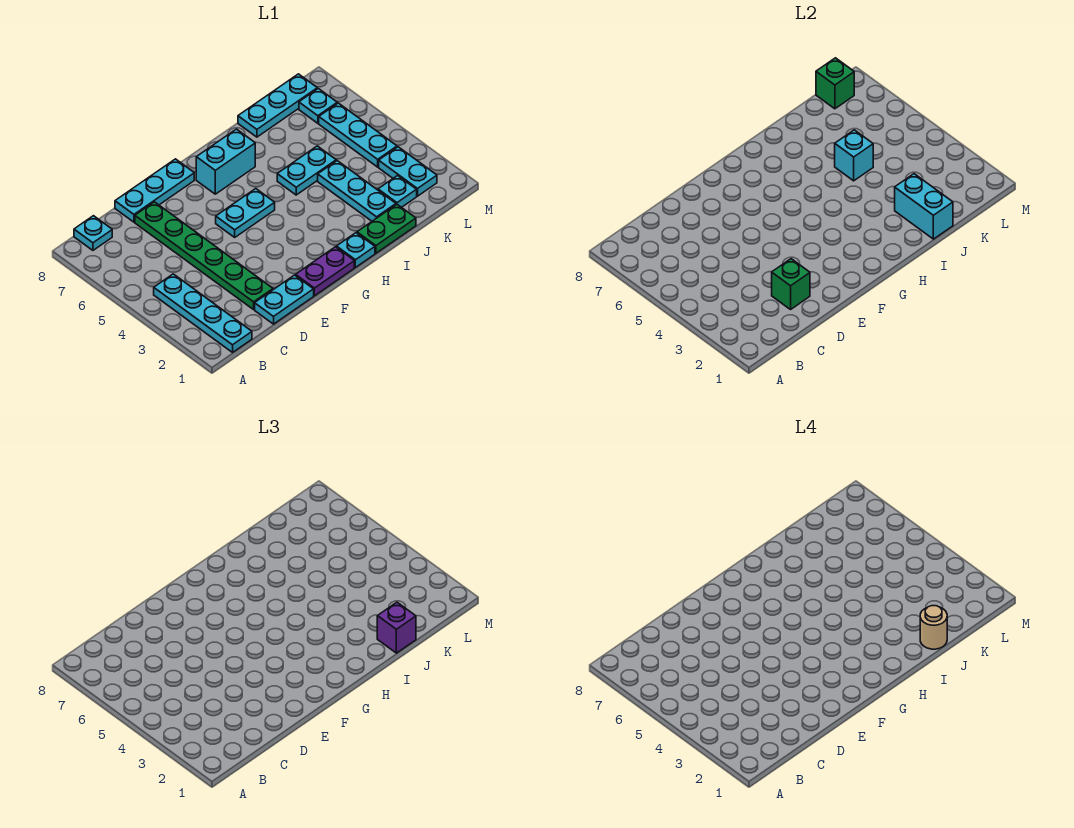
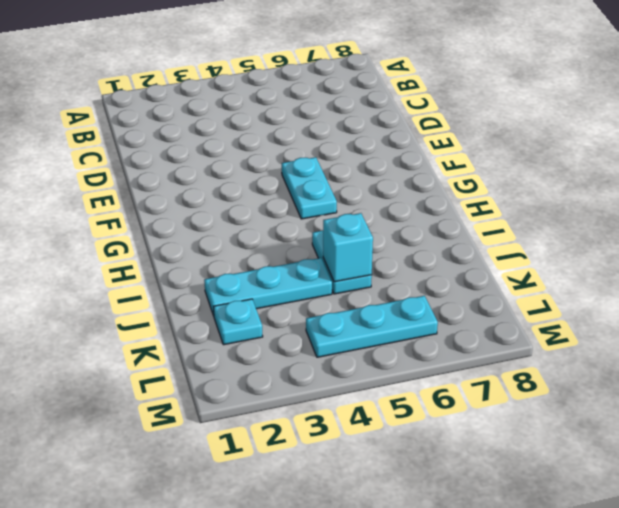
none -> cyan 1x4 plate [154,274,252,352]
none -> cyan 1x1 plate [74,216,112,250]
none -> cyan 1x2 plate [255,275,314,324]

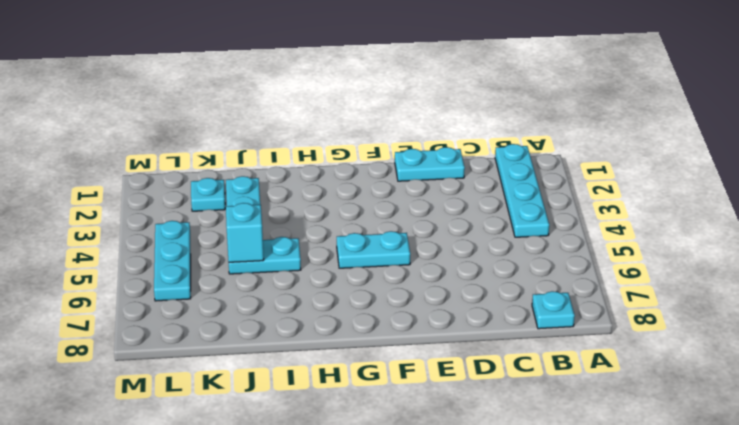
none -> green 1x6 plate [135,202,273,309]
none -> cyan 1x3 plate [115,159,194,222]
none -> purple 1x2 plate [296,247,354,296]

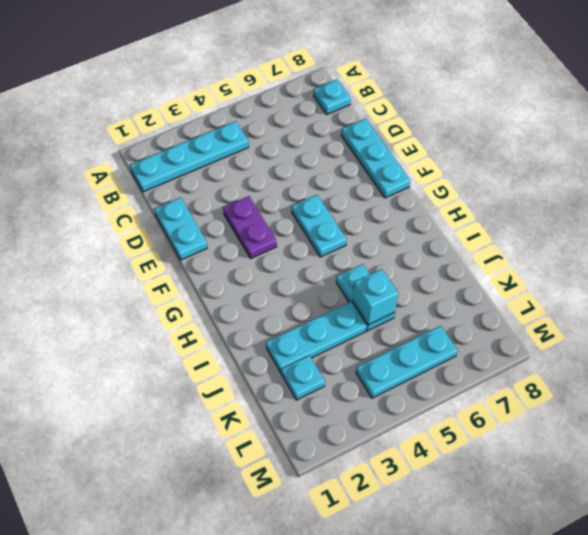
purple 1x2 plate [223,196,277,259] -> purple 1x2 plate moved to [296,247,354,296]
none -> green 1x6 plate [135,202,273,309]
none -> cyan 1x2 brick [196,129,255,194]
none -> cyan 1x1 plate [337,233,375,267]

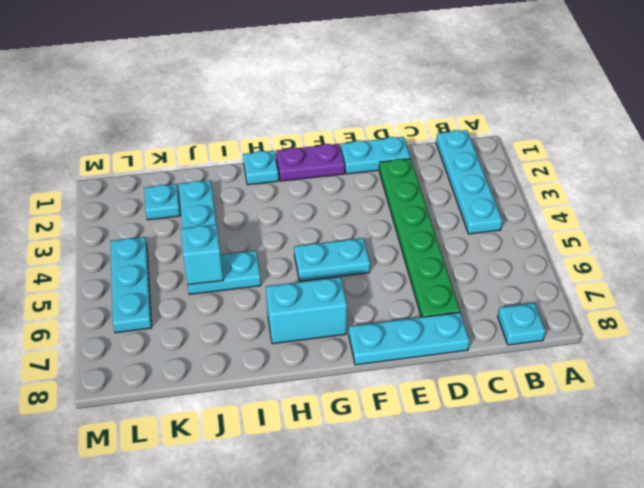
none -> green 1x2 plate [357,205,416,253]
none -> cyan 1x3 plate [238,74,317,137]
none -> cyan 1x2 plate [379,147,437,196]

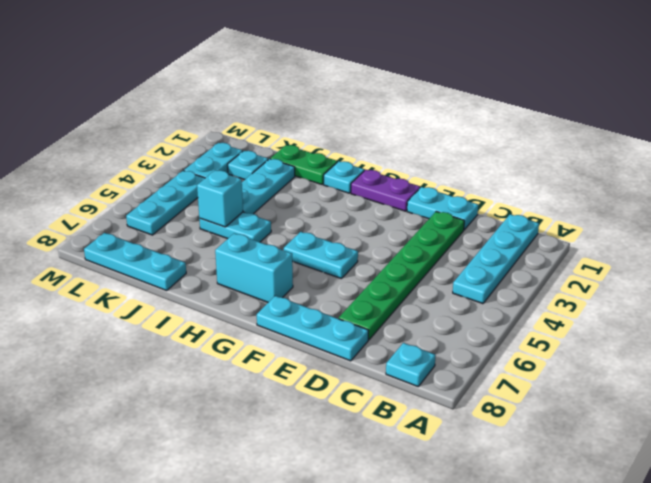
none -> cyan 1x1 plate [299,89,337,123]
none -> green 1x1 brick [772,259,810,309]
none -> cyan 1x2 brick [895,174,953,239]

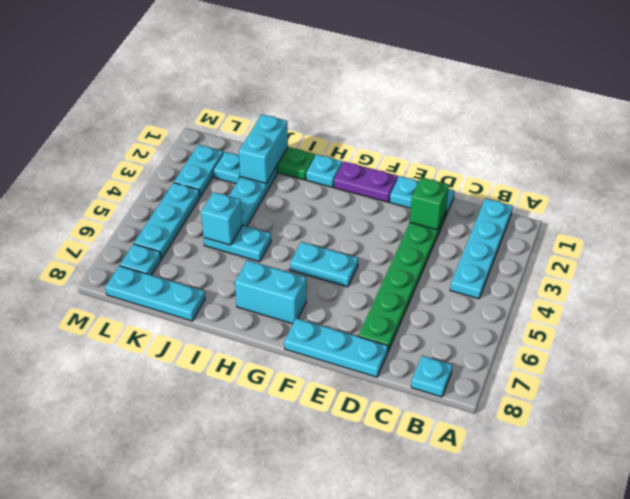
none -> green 1x1 brick [816,58,854,109]
none -> purple 1x1 brick [377,602,416,653]
none -> tan 1x1 round brick [920,606,947,649]

